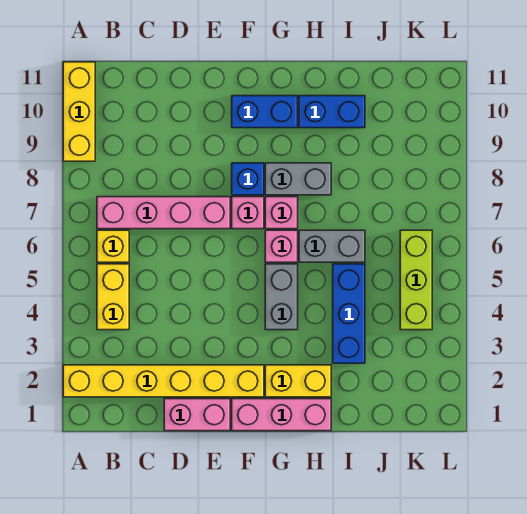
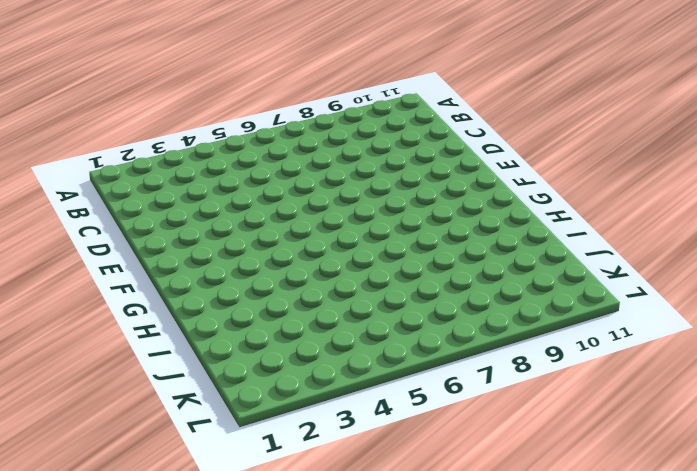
none -> yellow 1x6 brick [63,365,264,397]
none -> yellow 1x3 brick [63,62,95,161]
none -> yellow 1x2 brick [97,264,129,330]

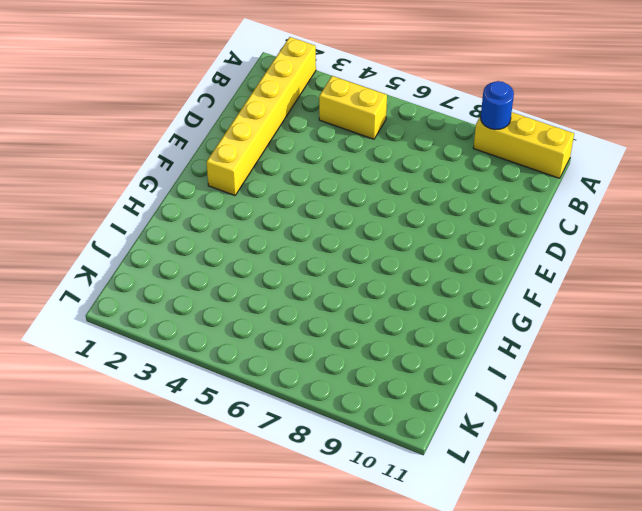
blue 1x1 round brick [481,81,514,129] -> none
none -> yellow 1x1 brick [97,230,129,262]
none -> pink 1x4 brick [97,197,230,229]
none -> pink 1x2 brick [164,399,230,431]

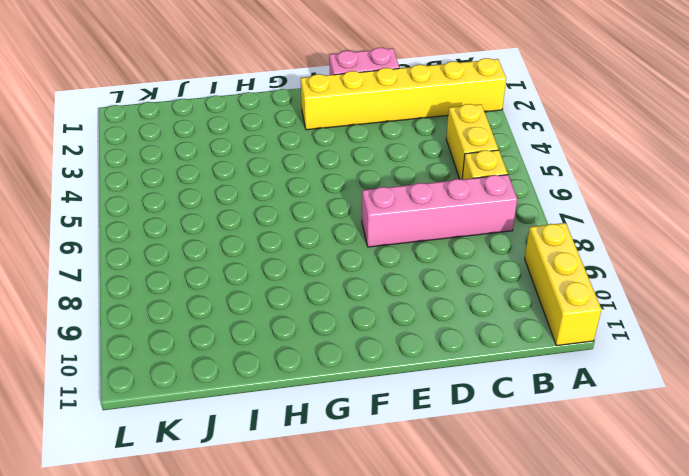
none -> pink 1x3 brick [232,399,331,431]
none -> pink 1x1 brick [232,197,264,229]
none -> blue 1x1 brick [232,163,264,195]

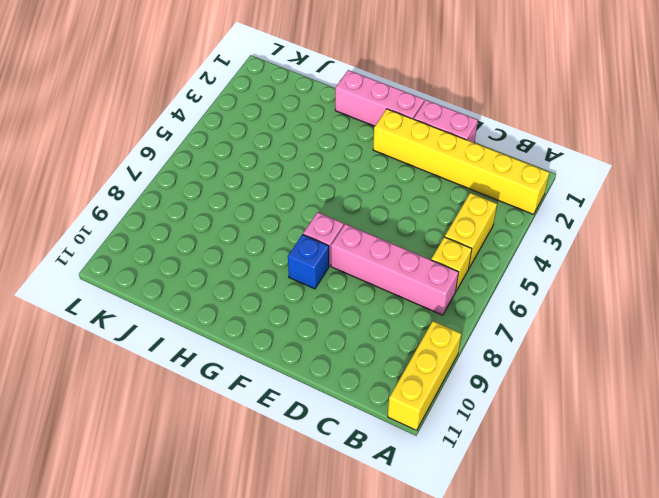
none -> blue 1x2 brick [232,96,298,128]
none -> yellow 1x2 brick [265,365,331,397]
none -> grey 1x2 brick [265,264,298,330]

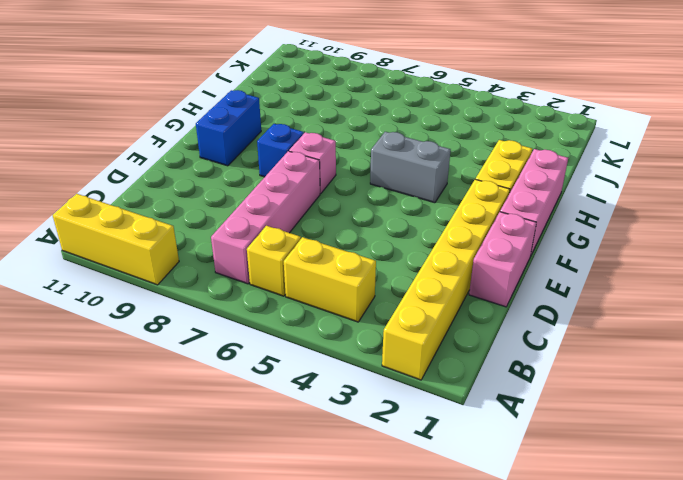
none -> pink 1x1 brick [265,230,298,262]
none -> pink 1x1 brick [265,197,298,229]
none -> grey 1x2 brick [265,163,331,195]

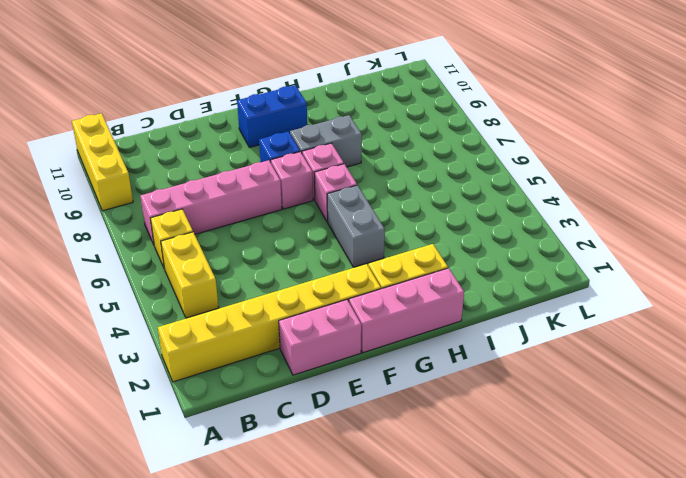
none -> grey 1x2 brick [299,230,365,262]
none -> blue 1x2 brick [299,96,365,128]
none -> blue 1x3 brick [333,264,365,363]

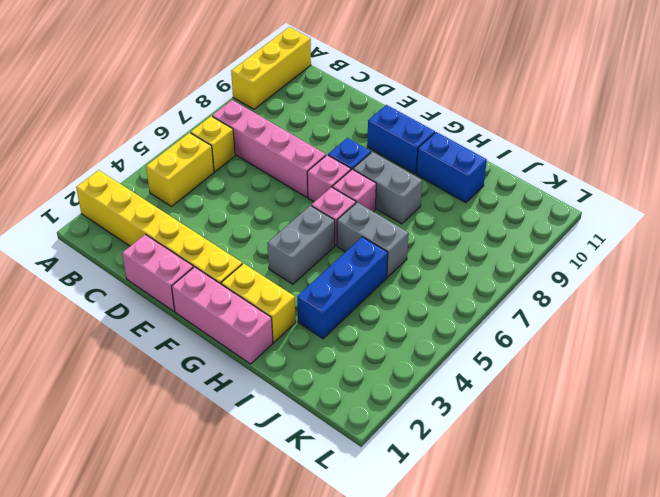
none -> lime 1x3 brick [400,230,432,330]

